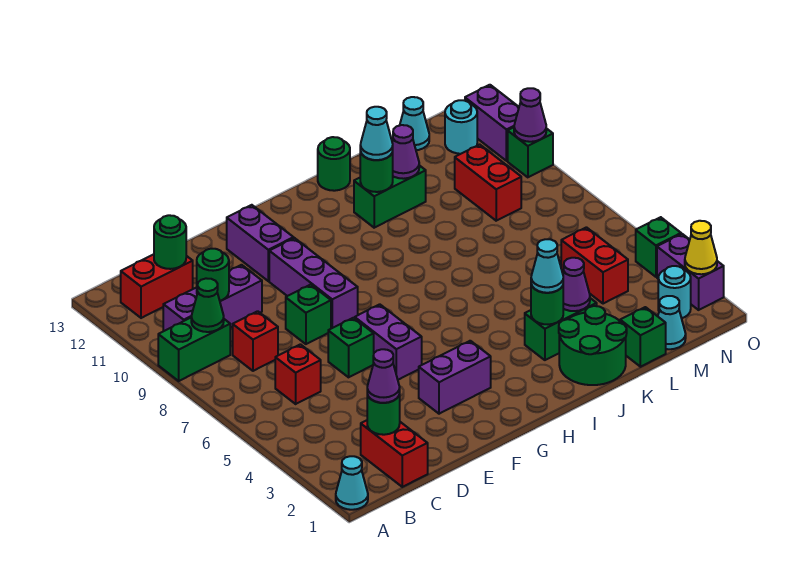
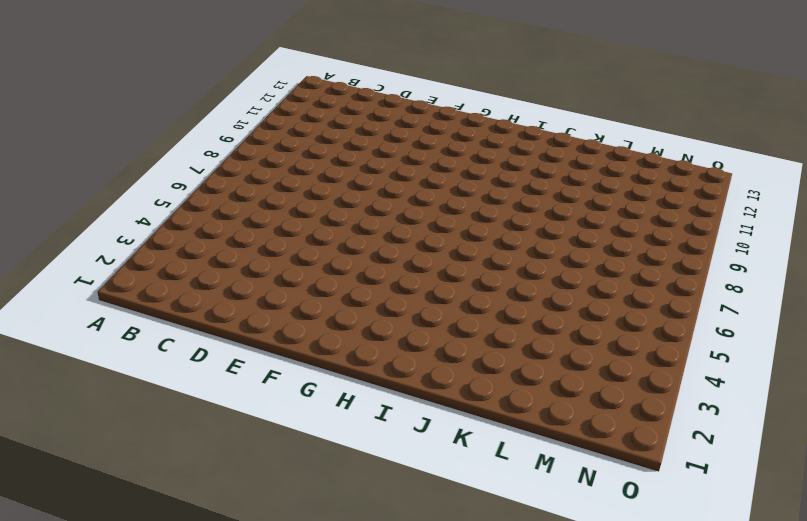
none -> cyan 1x1 cone [336,456,368,510]
none -> green 1x2 brick [158,318,230,381]
none -> purple 1x3 brick [163,265,262,331]
none -> red 1x2 brick [121,254,193,318]

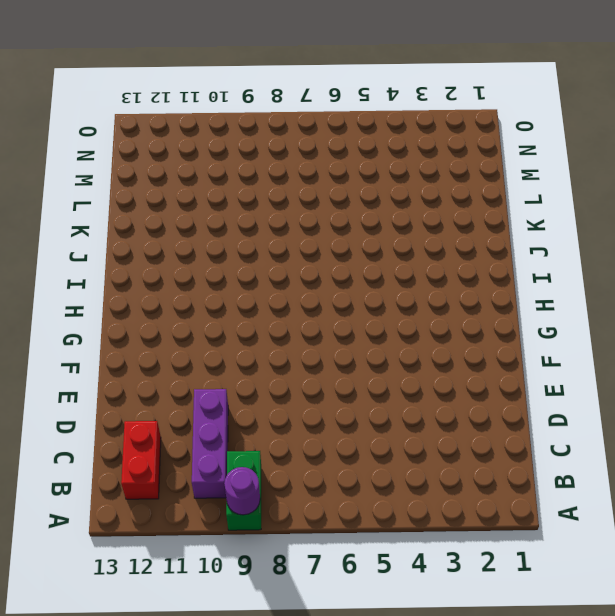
purple 1x1 round brick [224,467,260,515] -> none
none -> cyan 1x1 cone [336,456,368,510]
none -> red 1x2 brick [361,420,428,487]
none -> red 1x1 brick [275,344,321,404]
none -> red 1x1 brick [233,311,278,371]

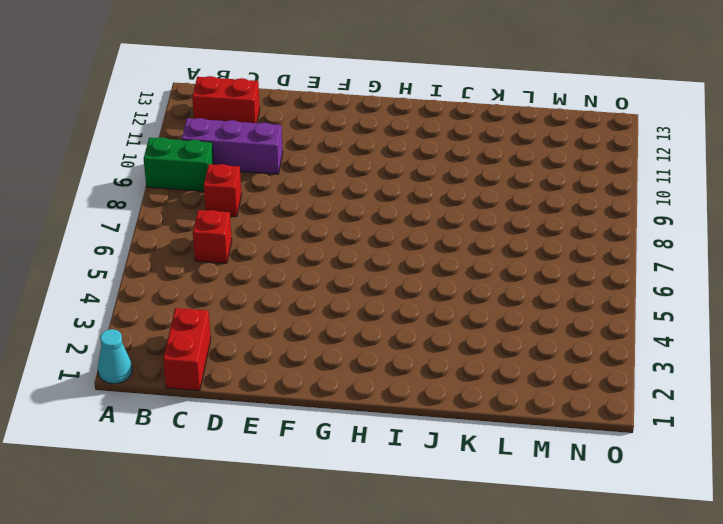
none -> green 1x1 brick [328,318,374,377]
none -> green 1x1 brick [286,285,331,344]
none -> purple 1x2 brick [419,341,491,414]
none -> purple 1x2 brick [355,304,422,380]

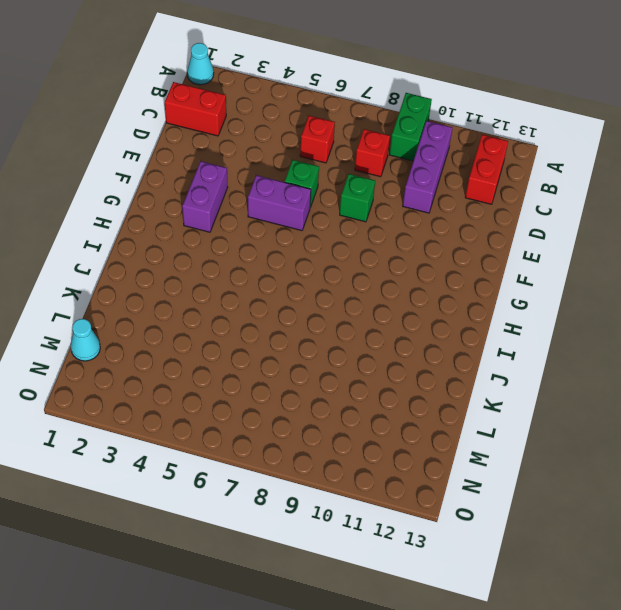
none -> purple 1x3 brick [269,238,358,329]
none -> purple 1x2 brick [227,205,294,281]
none -> green 2x2 round brick [559,306,627,385]
none -> green 1x2 brick [525,298,597,360]

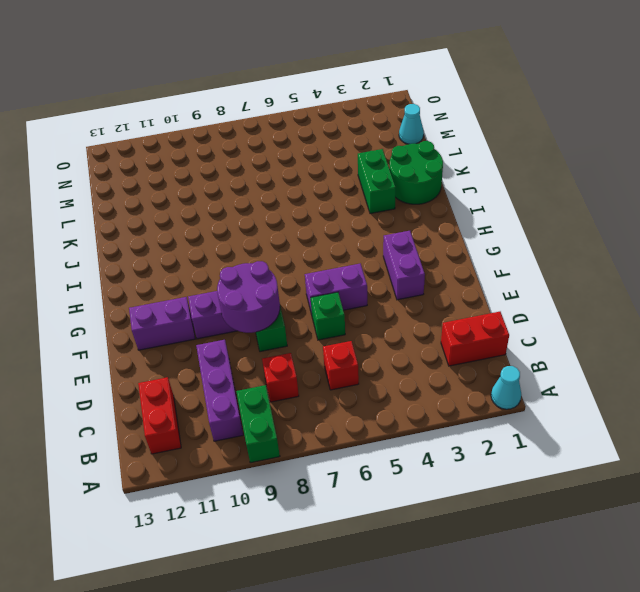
purple 2x2 round brick [217,261,280,333] -> none
none -> green 1x2 brick [354,165,426,228]
none -> green 1x1 round brick [318,137,350,191]
none -> green 1x1 brick [620,307,666,367]
none -> red 1x2 brick [561,227,628,304]

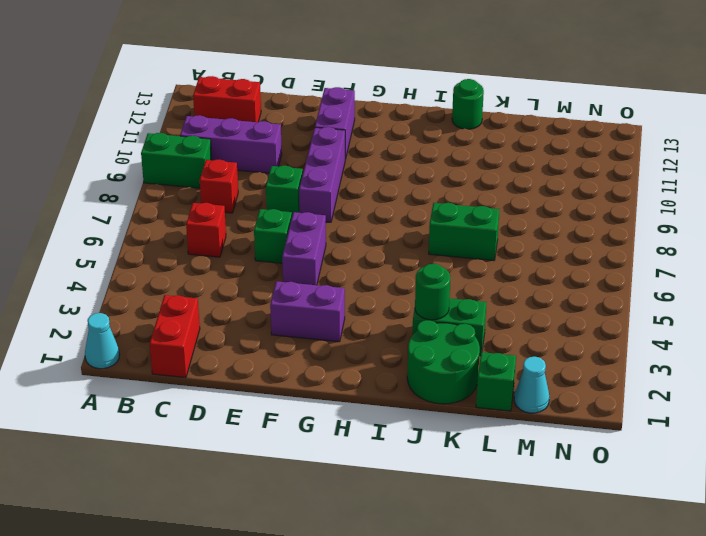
green 1x2 brick [429,203,499,261] -> green 1x2 brick moved to [354,165,426,228]
none -> red 1x2 brick [561,227,628,304]
none -> red 1x2 brick [455,145,521,221]
none -> cyan 1x1 cone [400,97,429,150]
none -> cyan 1x1 round brick [658,266,691,318]

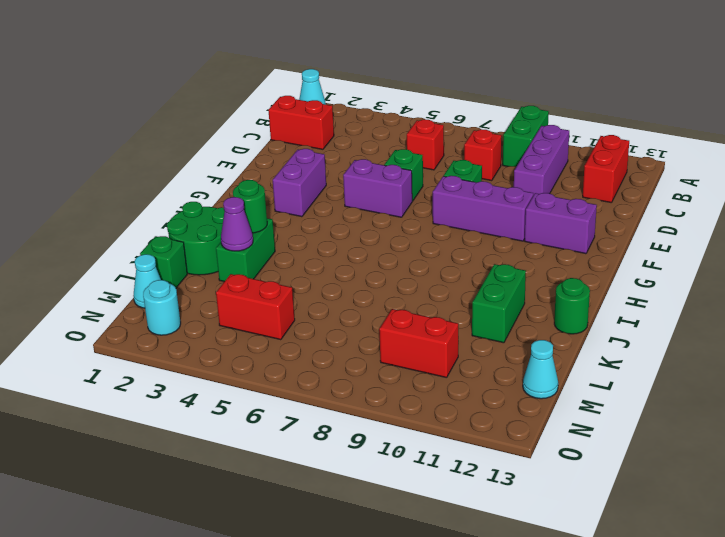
none -> cyan 1x1 round brick [445,100,477,154]
none -> purple 1x2 brick [657,234,724,310]
none -> green 1x1 brick [636,217,681,277]
none -> green 1x1 brick [508,127,553,177]

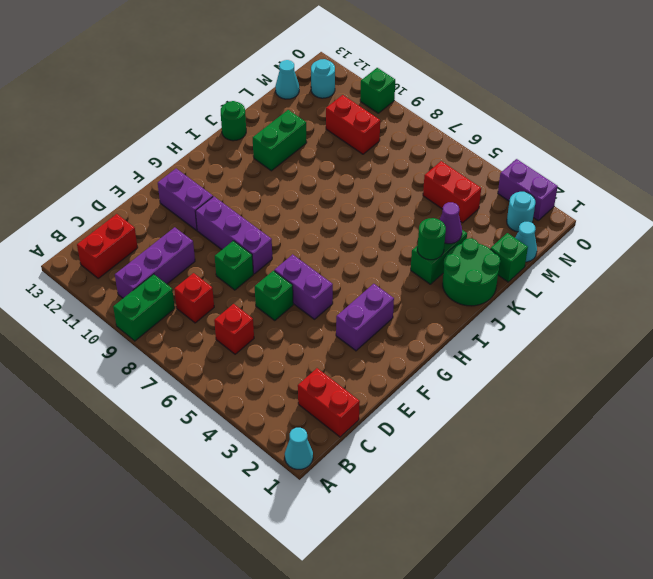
none -> green 1x1 brick [636,217,681,277]
none -> purple 1x2 brick [465,85,519,161]
none -> green 1x1 cone [191,278,224,332]
none -> green 1x1 round brick [367,393,400,435]

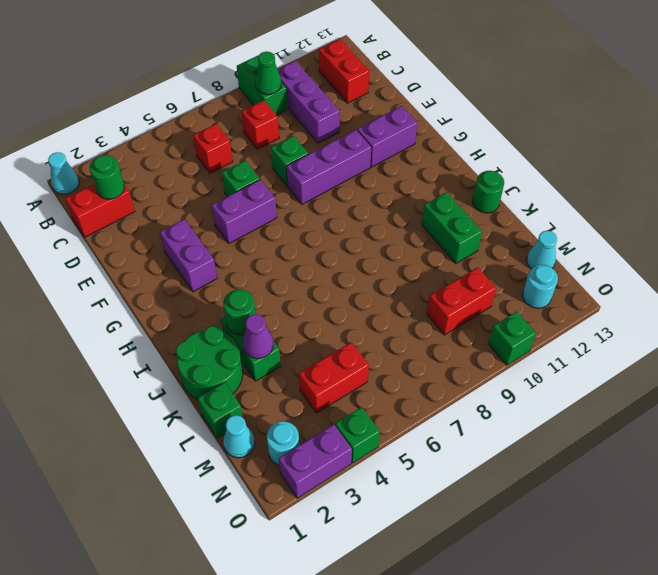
none -> purple 1x2 brick [465,85,519,161]
none -> green 1x1 round brick [197,249,229,301]
none -> green 1x1 round brick [154,215,186,269]
none -> green 1x1 round brick [360,151,393,192]

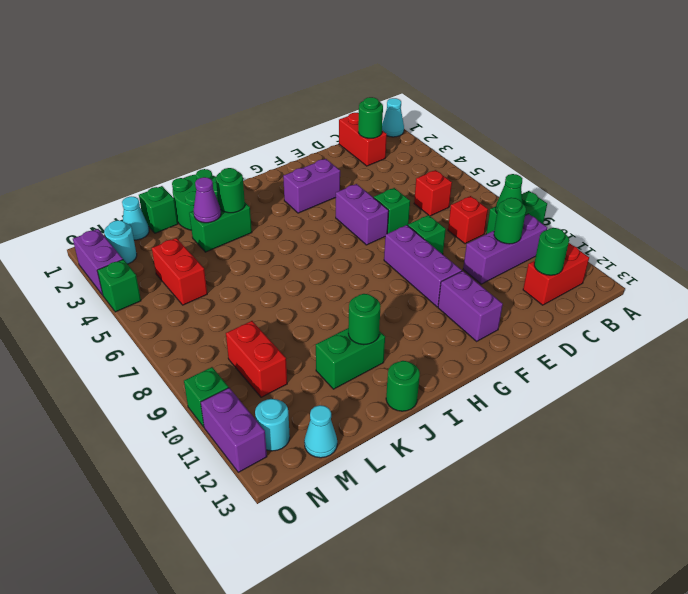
none -> purple 1x1 cone [392,125,419,179]
none -> yellow 1x1 cone [685,221,717,274]
none -> purple 1x1 cone [514,88,546,142]
none -> purple 1x1 cone [367,349,400,403]

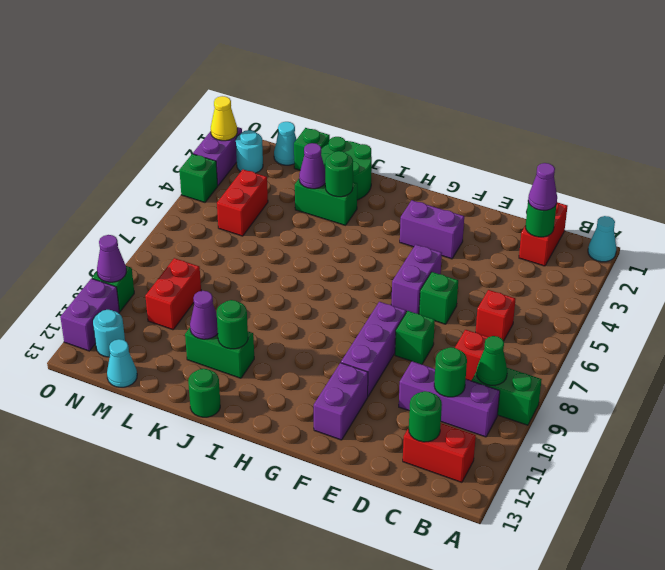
none -> cyan 1x1 cone [531,239,563,293]
none -> cyan 1x1 cone [360,107,393,160]

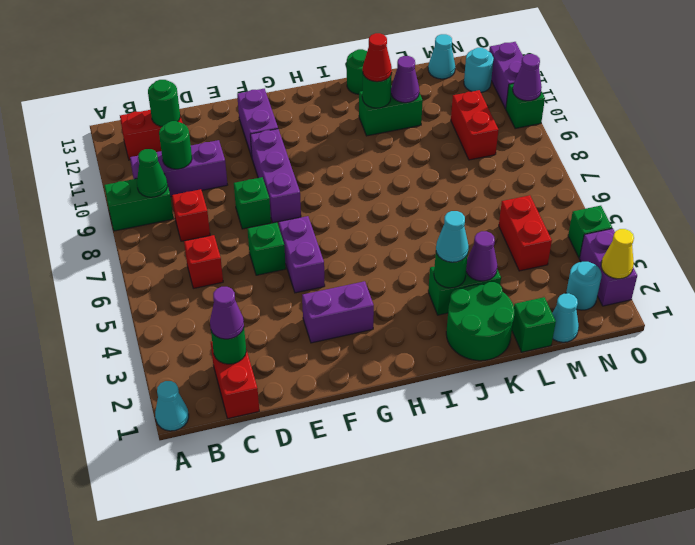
red 1x1 cone [363,33,392,82] -> cyan 1x1 cone [360,107,393,160]

